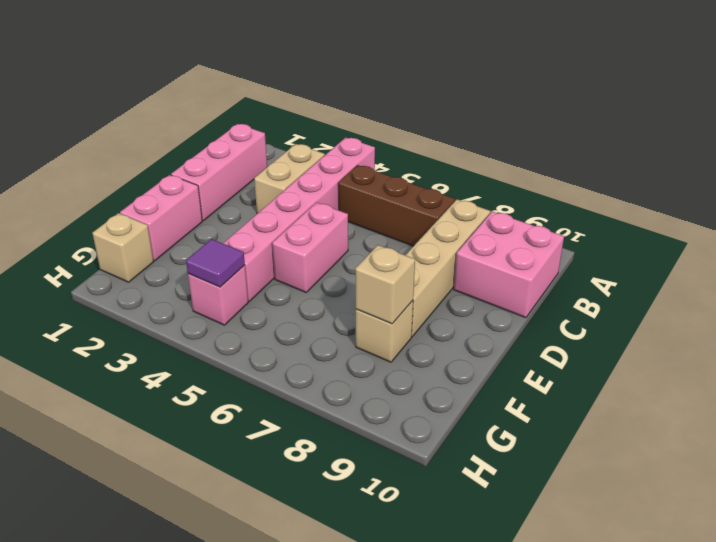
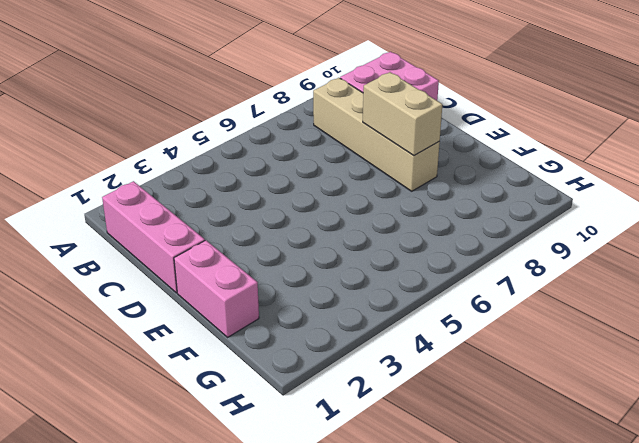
tan 1x2 brick [363,72,442,156] -> tan 1x2 brick moved to [254,144,325,214]
none -> pink 1x6 brick [223,138,375,301]
none -> brown 1x3 brick [338,165,455,246]
none -> pink 1x2 brick [272,202,348,292]

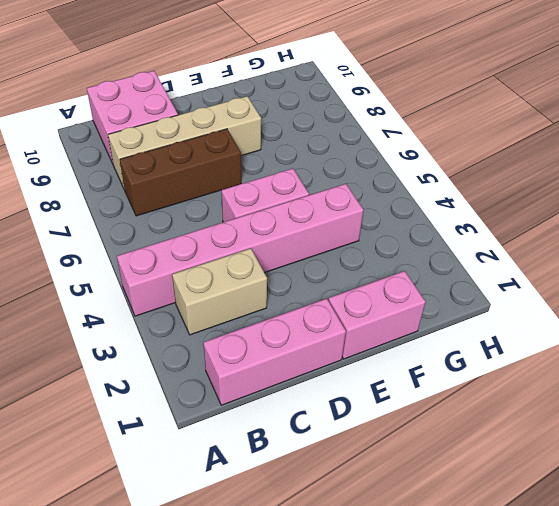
brown 1x3 brick [120,129,241,216] -> brown 1x3 brick turned to [338,165,455,246]
none -> tan 1x1 brick [356,301,413,362]
none -> tan 1x1 brick [92,213,154,282]
none -> pink 1x1 brick [188,265,248,325]

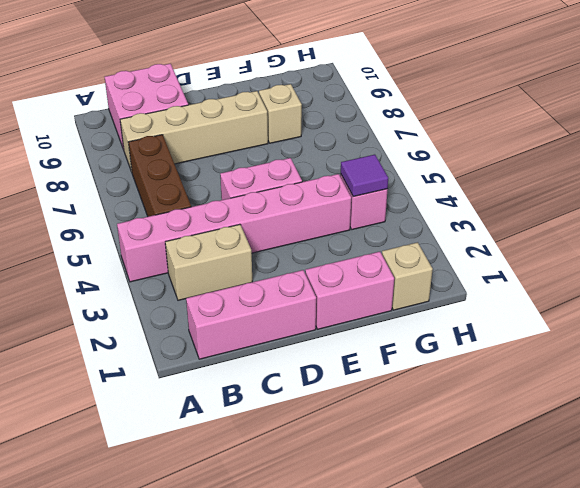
none -> tan 1x1 brick [355,245,415,324]

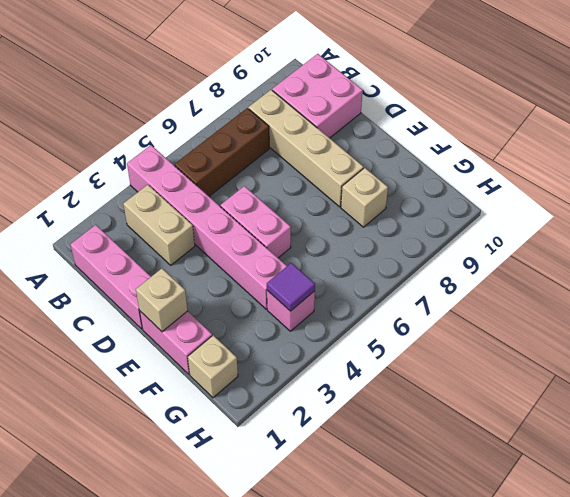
tan 1x1 brick [136,269,188,332] -> tan 1x1 brick moved to [355,245,415,324]

